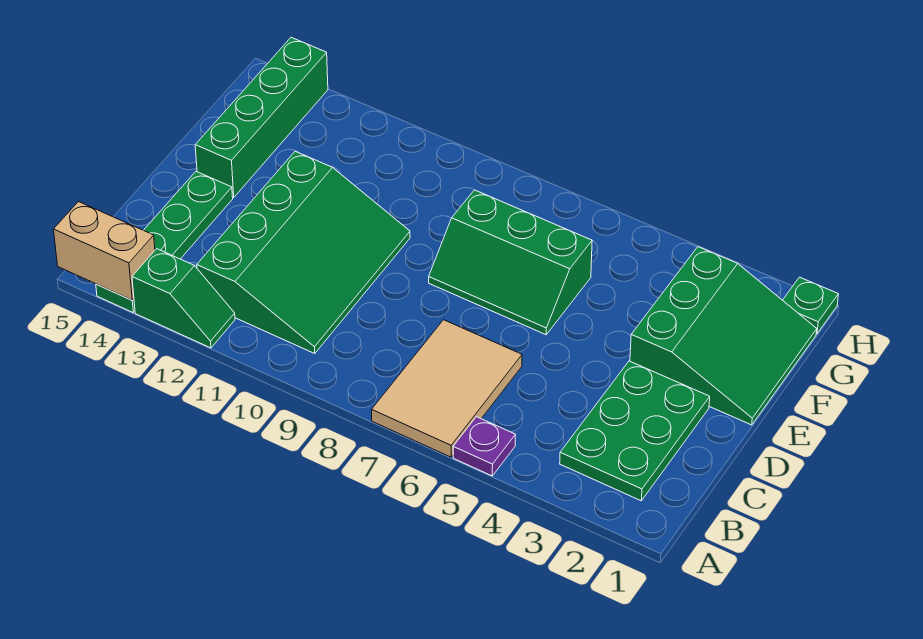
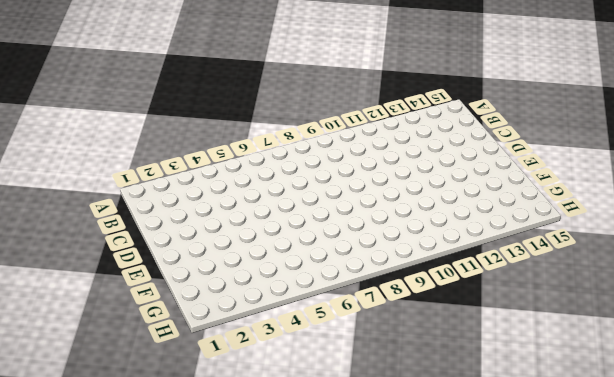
none -> purple 1x1 plate [453,417,515,476]
none -> tan 2x3 tile [372,320,522,457]

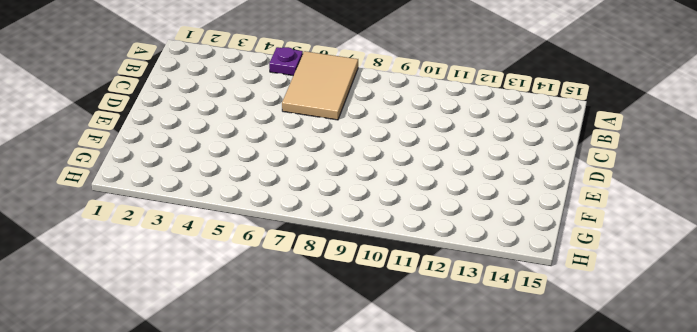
none -> green 1x2 slope [132,249,235,348]
none -> green 1x4 plate [96,172,233,313]

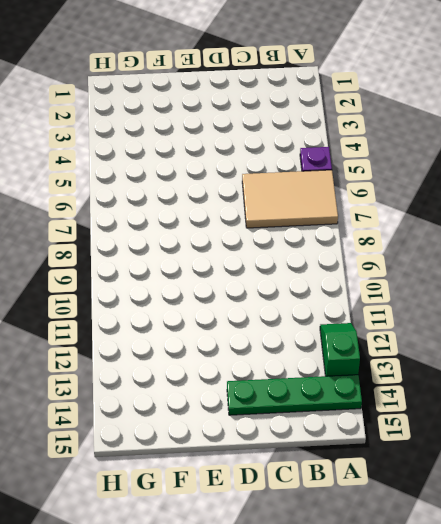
none -> green 2x3 plate [560,361,710,501]
none -> green 3x4 slope [197,151,410,353]

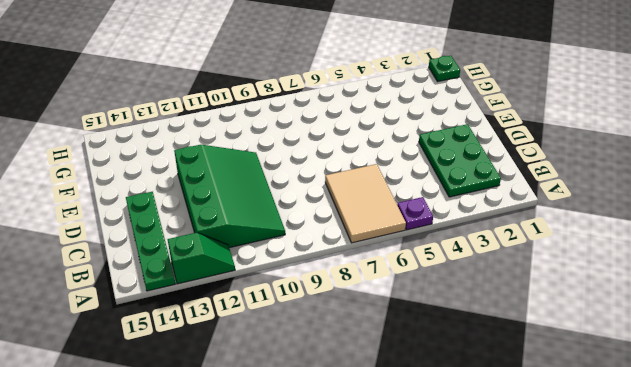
none -> green 3x3 slope [630,247,817,425]
none -> green 2x3 slope [429,190,592,335]

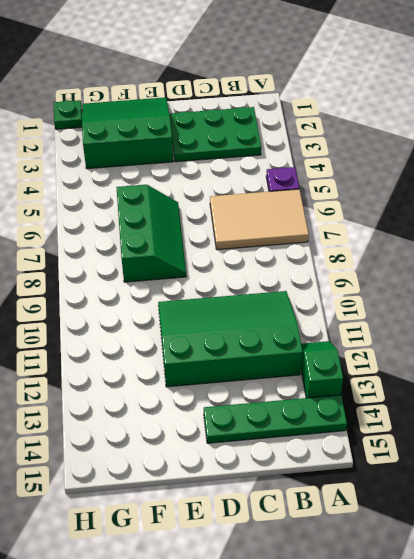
none -> green 1x4 brick [195,38,328,198]
none -> tan 1x2 brick [54,202,155,300]

